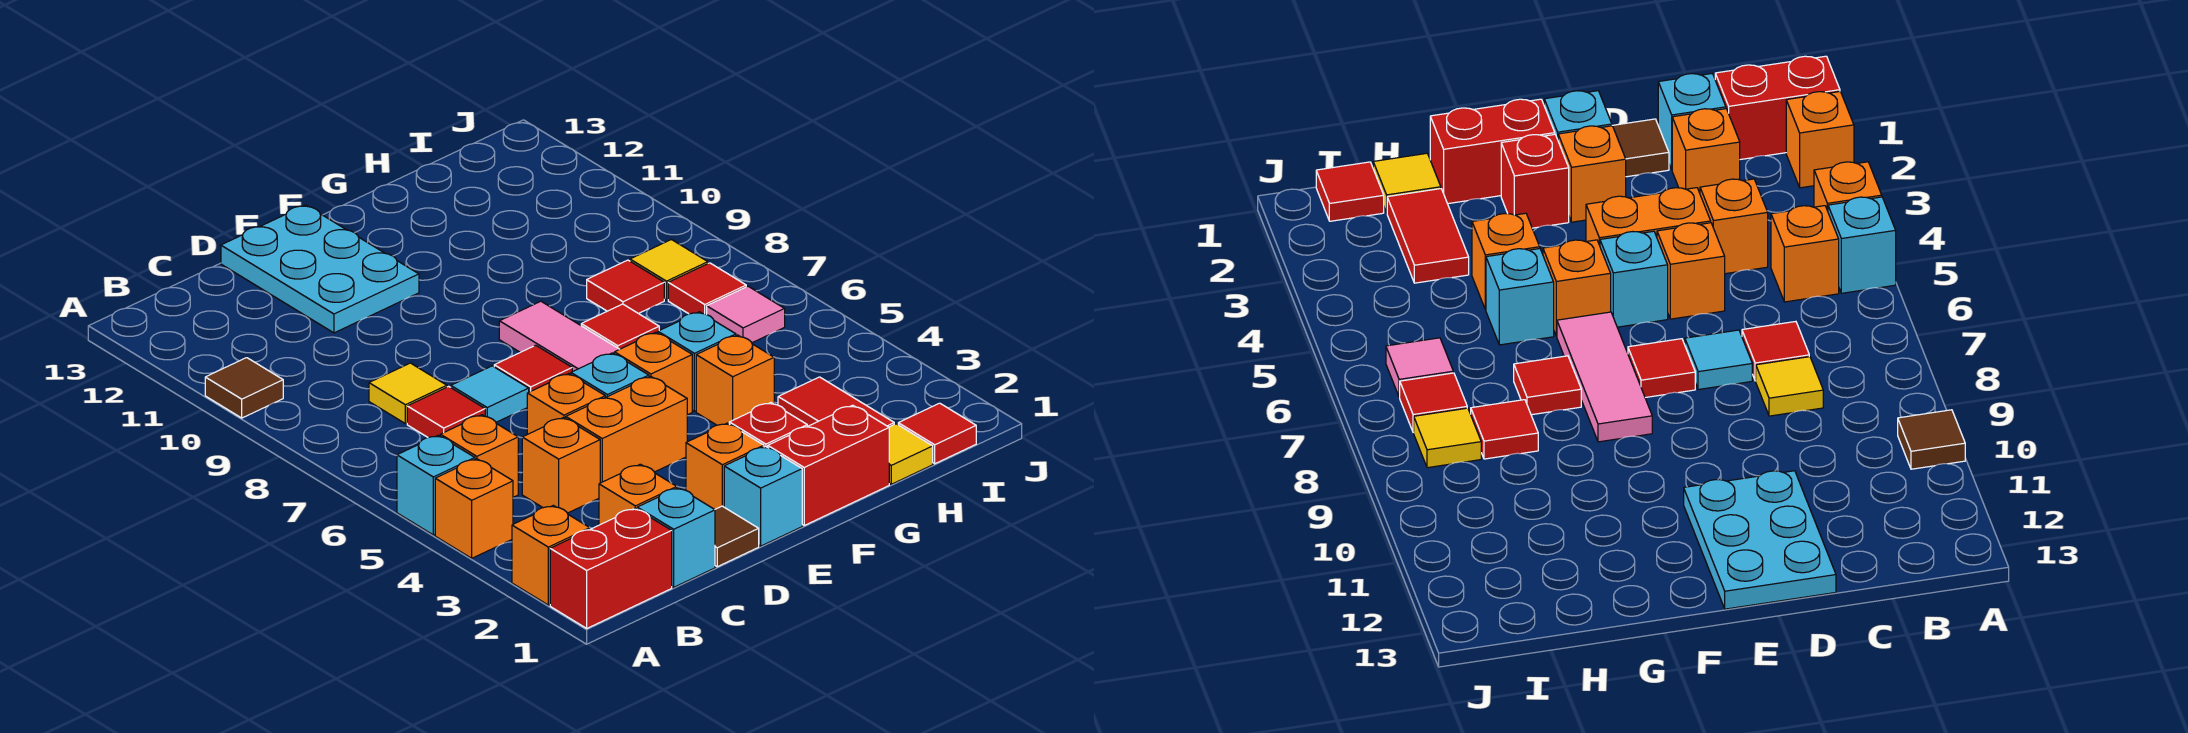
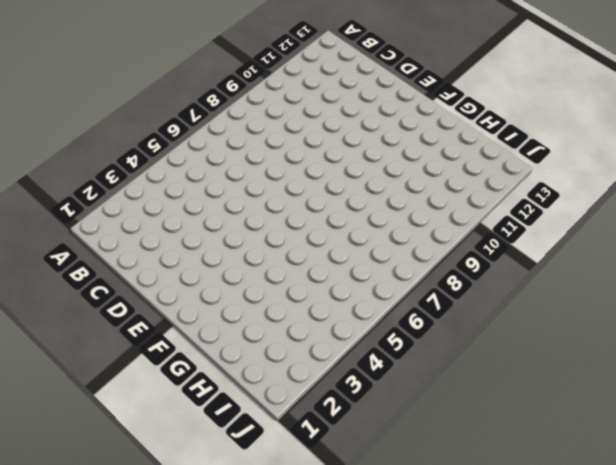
none -> red 1x2 brick [550,508,672,628]
none -> orange 1x1 brick [512,505,590,605]
none -> orange 1x1 brick [435,459,513,558]
none -> cyan 1x1 brick [397,435,475,535]

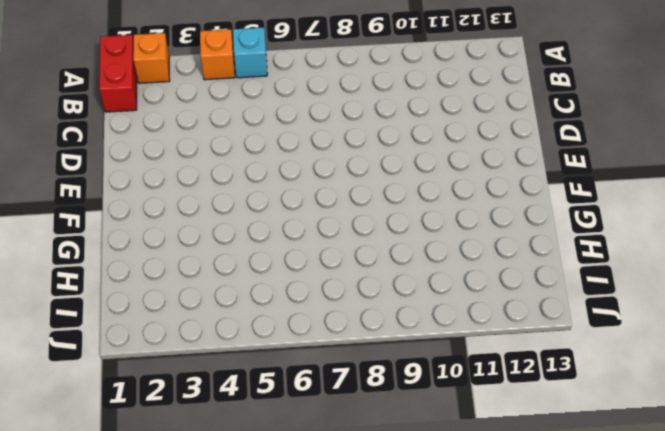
none -> brown 1x1 tile [205,358,283,418]
none -> orange 1x1 brick [440,415,518,497]
none -> cyan 1x1 brick [637,488,715,587]
none -> orange 1x1 brick [599,464,677,525]

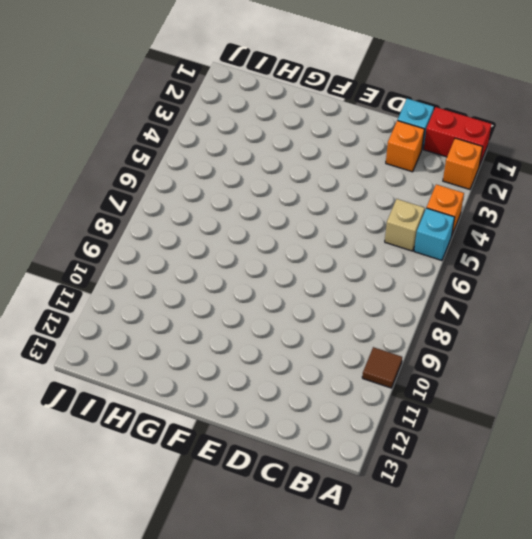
tan 1x1 brick [385,199,425,251] -> orange 1x1 brick [440,415,518,497]
none -> orange 1x1 brick [522,418,600,513]
none -> red 1x1 tile [407,386,485,437]
none -> yellow 1x1 tile [369,363,447,424]
none -> brown 1x1 tile [715,506,759,567]

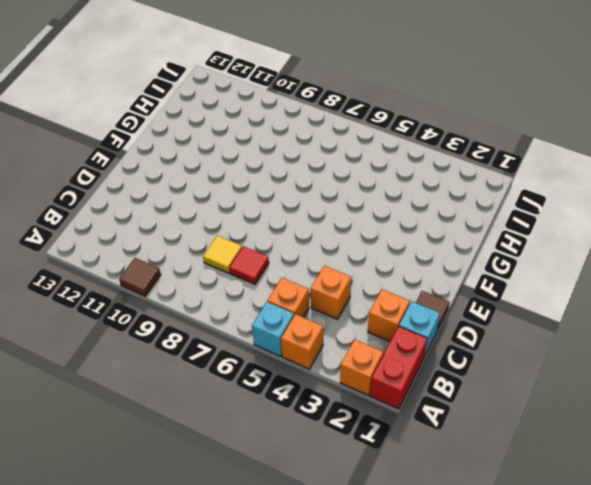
none -> orange 1x2 brick [566,376,687,483]
none -> orange 1x1 brick [527,374,605,434]
none -> cyan 1x1 tile [451,366,529,422]
none -> cyan 2x3 plate [221,205,419,333]

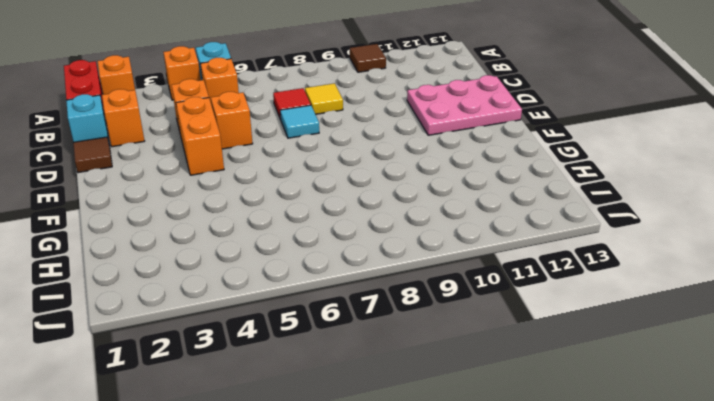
pink 2x3 plate [407,75,522,135] -> cyan 2x3 plate [221,205,419,333]
none -> cyan 1x1 brick [724,446,802,546]
none -> orange 1x1 brick [686,423,764,509]
none -> cyan 1x1 brick [571,353,649,397]
none -> red 1x1 tile [494,345,572,392]

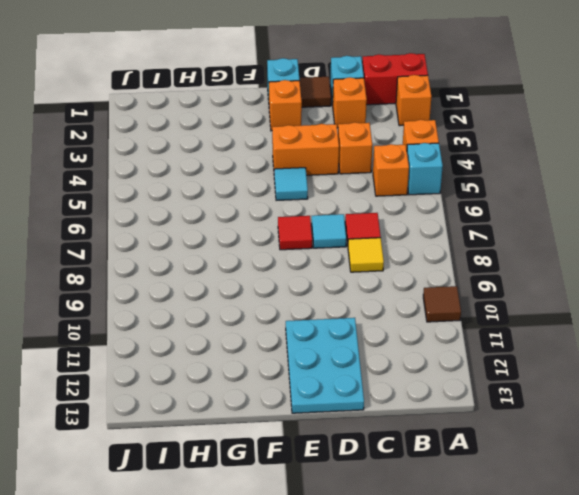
cyan 1x1 tile [274,168,308,200] -> cyan 1x1 brick [571,353,649,397]
none -> orange 1x1 brick [527,374,605,434]
none -> red 1x2 brick [768,405,889,525]
none -> red 1x1 brick [729,403,807,447]
none -> orange 1x1 brick [614,332,692,415]

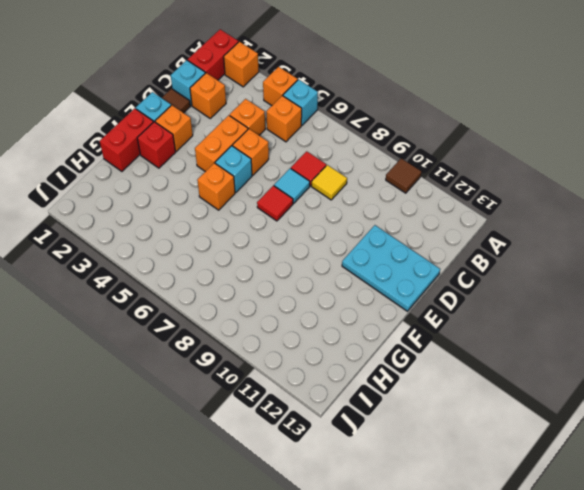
none -> pink 1x3 tile [499,301,619,372]
none -> orange 1x1 brick [696,335,774,425]
none -> cyan 1x1 brick [658,312,736,411]
none -> red 1x1 tile [581,304,659,349]

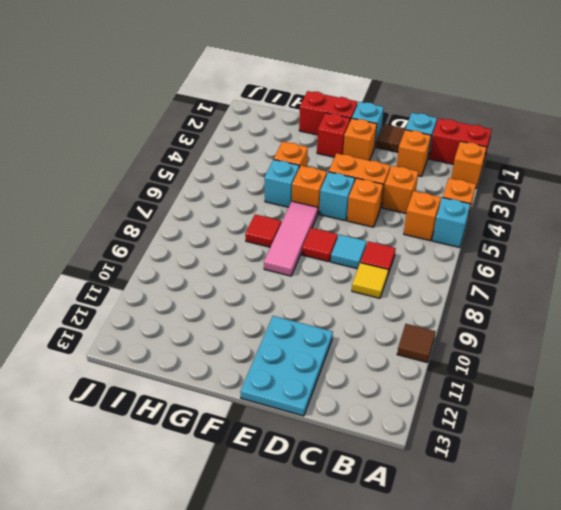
none -> yellow 1x1 tile [889,424,933,484]
none -> red 1x2 tile [778,377,894,427]
none -> red 1x1 tile [587,260,664,314]
none -> red 1x1 tile [898,403,976,464]

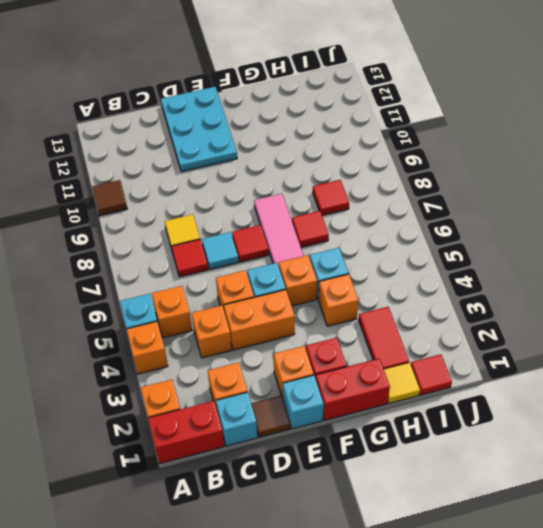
none -> pink 1x1 tile [707,286,785,343]
none -> red 1x1 tile [668,263,746,314]
none -> yellow 1x1 tile [630,240,708,300]

